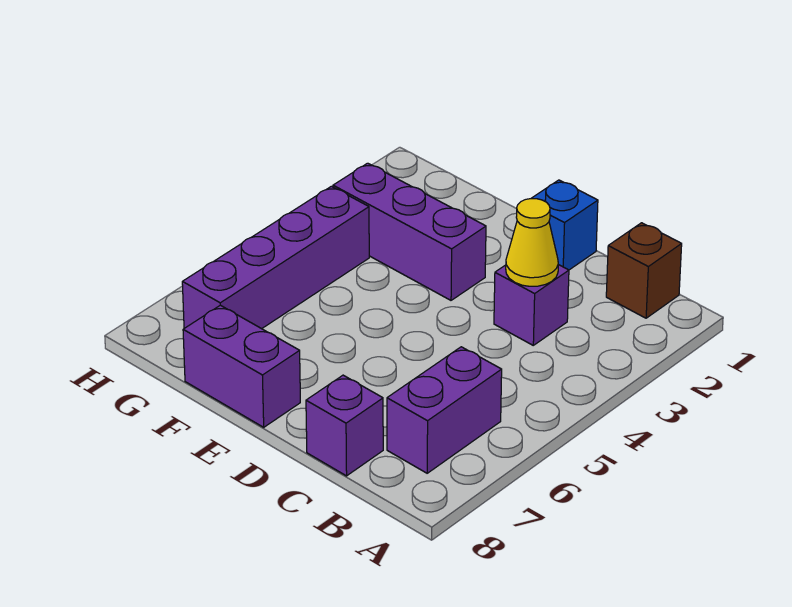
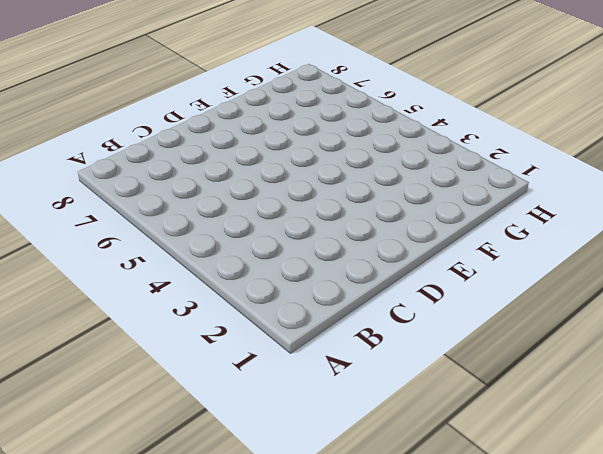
none -> brown 1x1 brick [606,223,682,318]
none -> purple 1x2 brick [387,347,502,473]

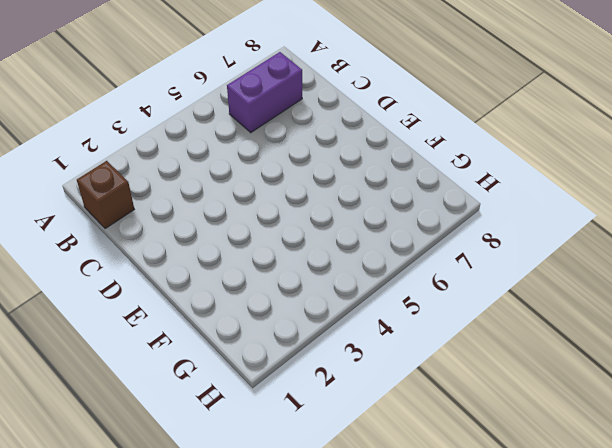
none -> purple 1x1 brick [494,265,569,345]
none -> purple 1x1 brick [306,375,383,476]

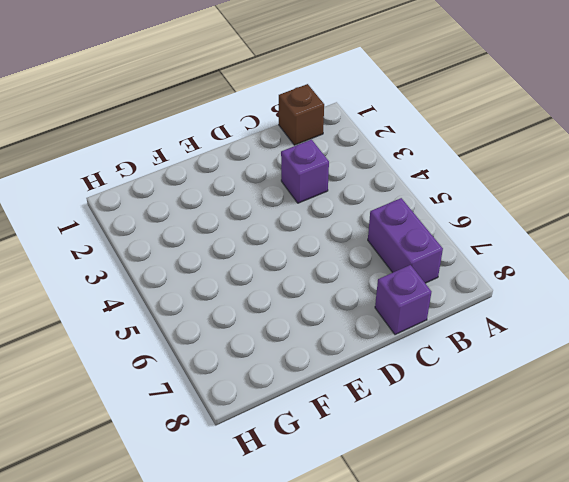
none -> blue 1x1 brick [531,180,598,270]
none -> purple 1x3 brick [333,163,486,300]

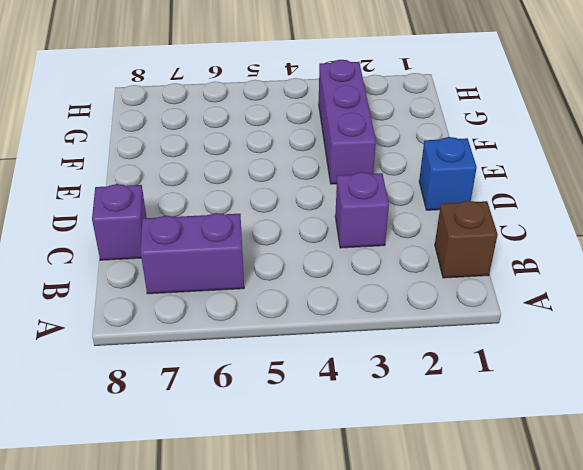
none -> purple 1x2 brick [183,305,300,427]
none -> purple 1x4 brick [182,186,369,329]

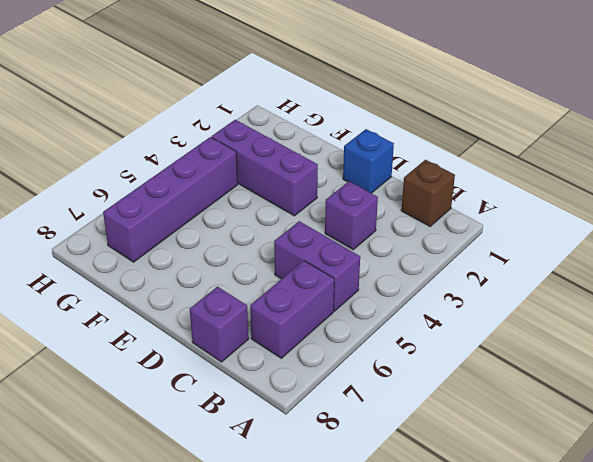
purple 1x2 brick [274,221,360,311] -> purple 1x2 brick moved to [183,305,300,427]
none -> yellow 1x1 cone [506,199,558,286]

